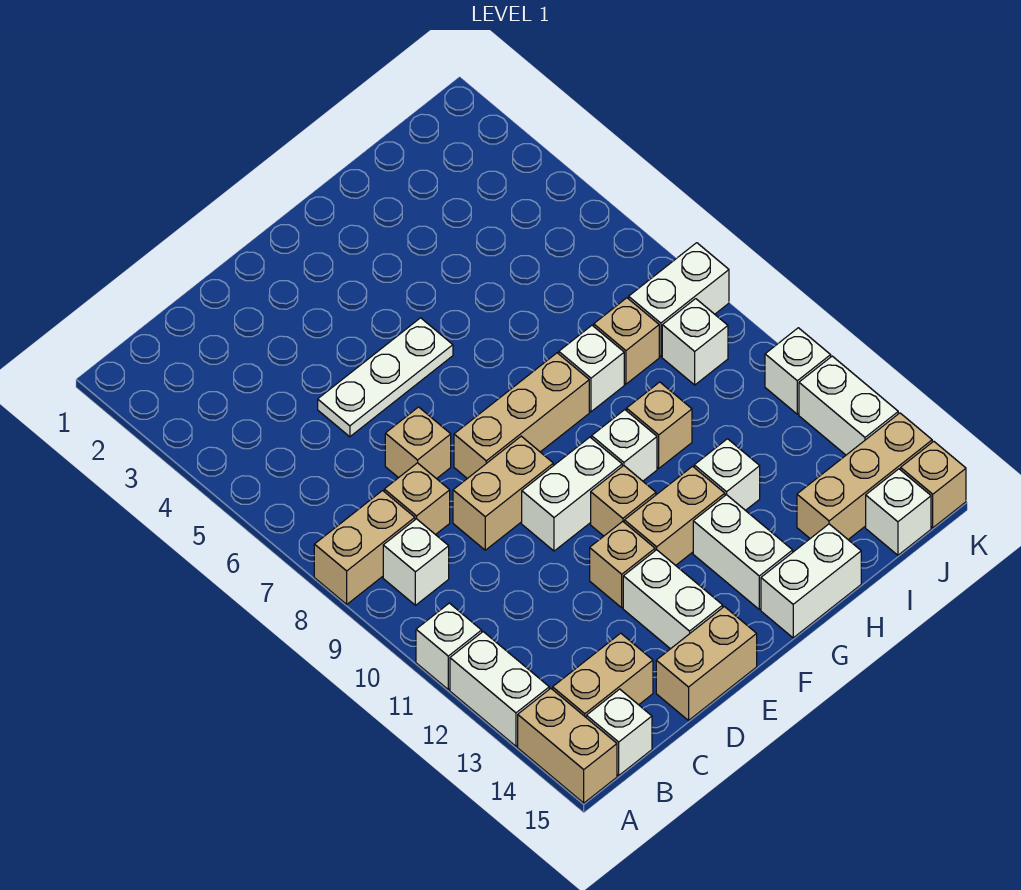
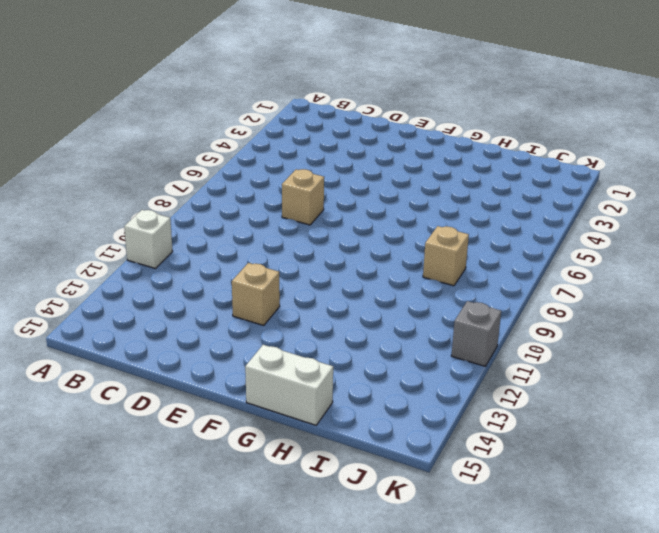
grey 1x1 brick [451,301,501,366] -> white 1x1 brick [765,328,831,414]
none -> tan 1x2 brick [314,491,415,604]
none -> white 1x2 brick [450,632,549,746]
none -> tan 1x2 brick [518,688,617,803]
none -> white 1x1 brick [383,519,449,605]

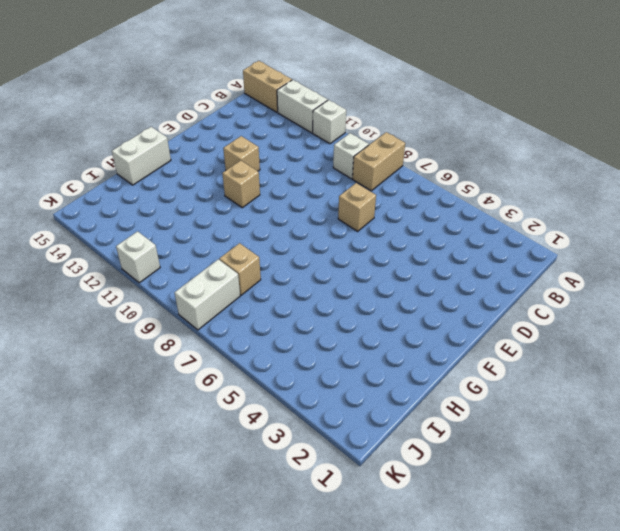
none -> tan 1x2 brick [553,633,653,717]
none -> white 1x1 brick [586,689,652,775]
none -> tan 1x1 brick [384,463,450,535]
none -> white 1x3 plate [318,318,453,437]

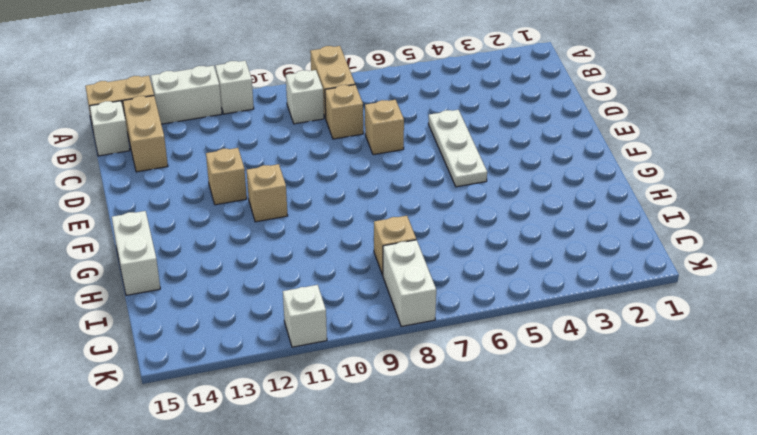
none -> tan 1x2 brick [453,436,553,550]
none -> tan 1x2 brick [656,607,757,721]
none -> tan 1x3 brick [454,353,589,478]
none -> white 1x2 brick [522,437,622,551]

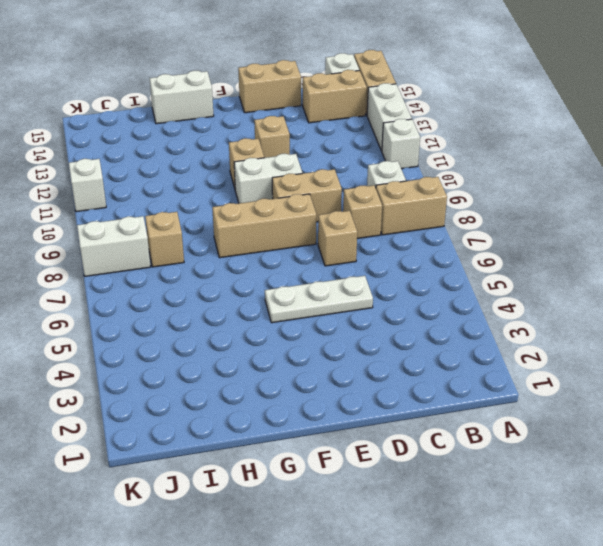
none -> white 1x2 brick [623,550,723,649]
none -> tan 1x2 brick [624,466,725,565]
none -> white 1x1 brick [592,410,657,481]
none -> white 1x2 brick [693,495,793,609]

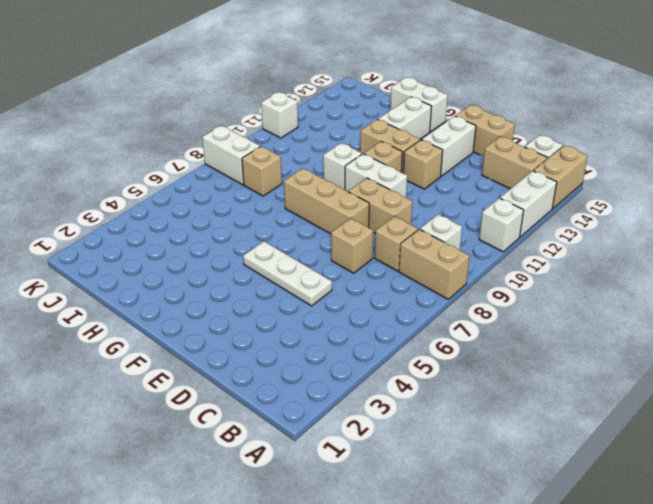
none -> white 1x1 brick [559,326,624,412]
none -> tan 1x1 brick [627,382,692,468]
none -> white 1x1 brick [694,439,760,511]
none -> tan 1x3 brick [797,413,932,539]

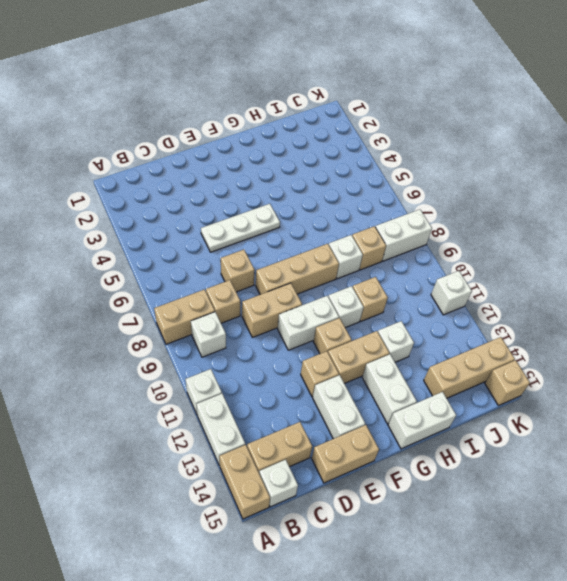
none -> white 1x1 brick [662,299,728,385]
none -> white 1x1 brick [866,469,931,555]
none -> white 1x2 brick [799,356,898,455]

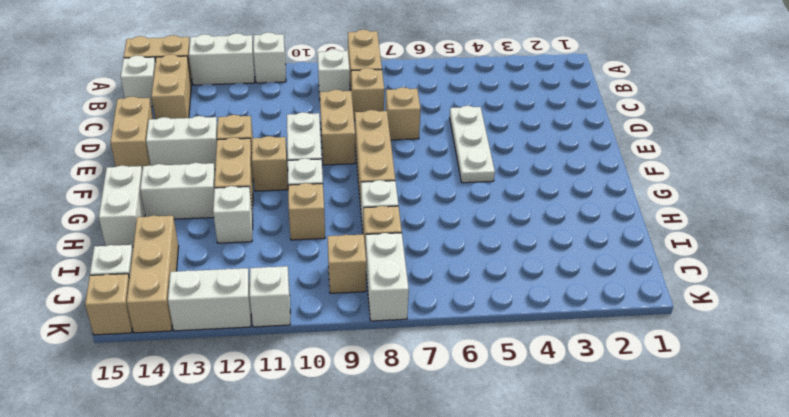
tan 1x1 brick [328,234,366,293] -> white 1x1 brick [662,299,728,385]

